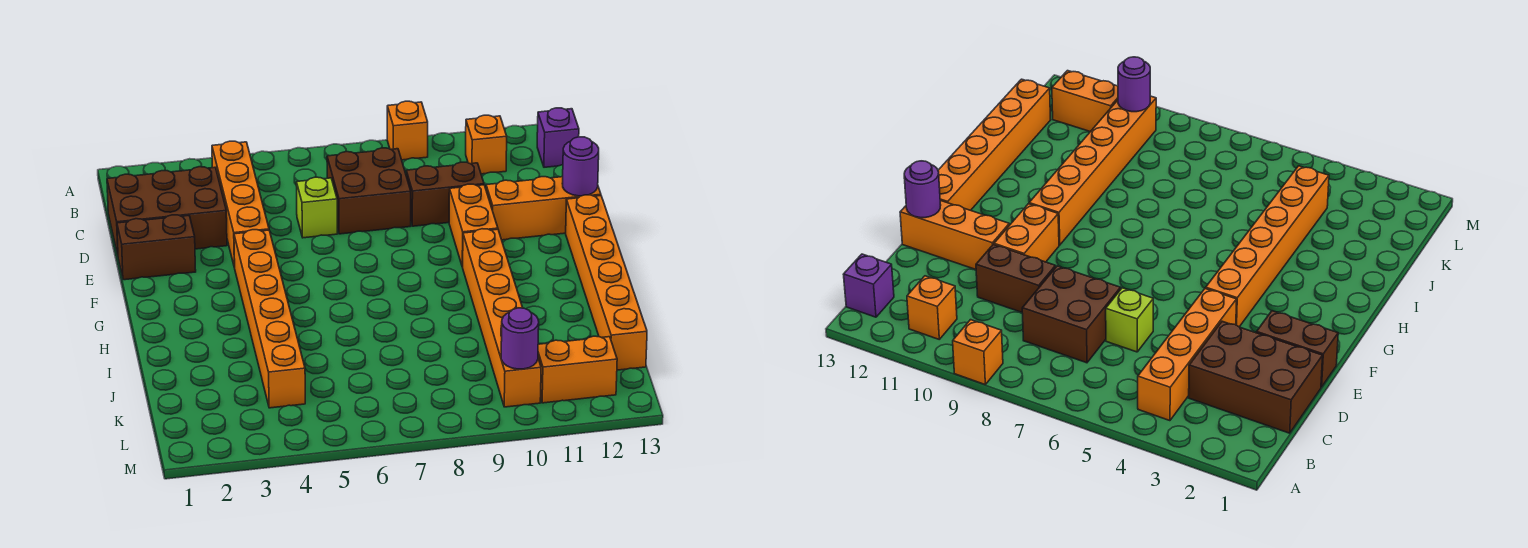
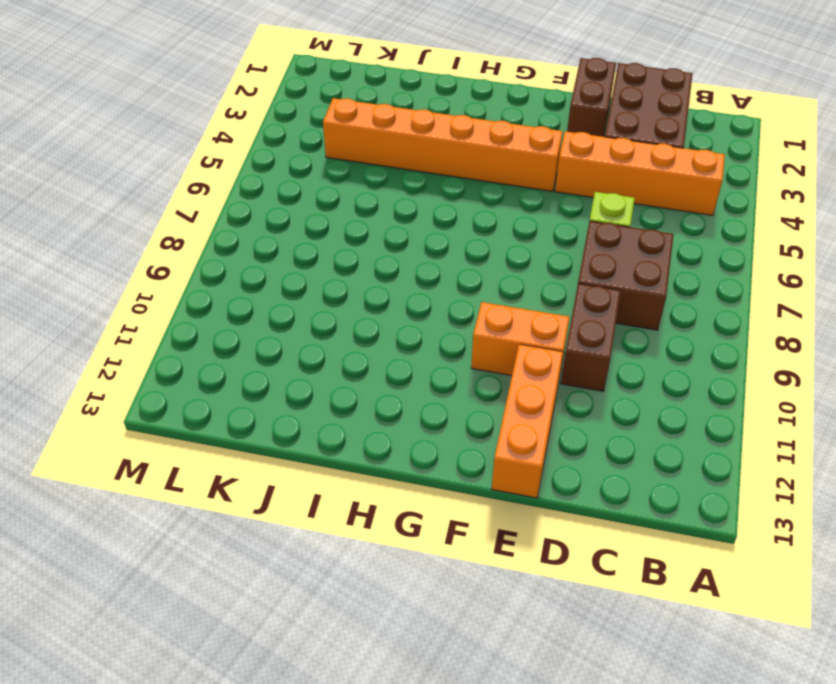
none -> orange 1x1 brick [387,101,428,160]
none -> orange 1x1 brick [466,115,507,174]
none -> purple 1x1 brick [537,108,579,167]

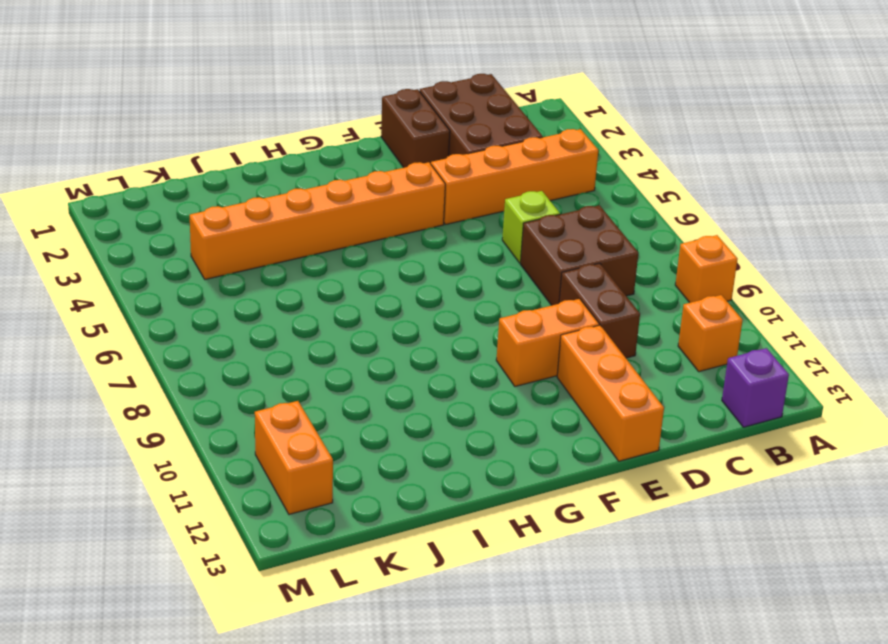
none -> orange 1x6 brick [566,195,647,370]
none -> orange 1x6 brick [463,229,541,407]
none -> purple 1x1 round brick [562,137,599,196]

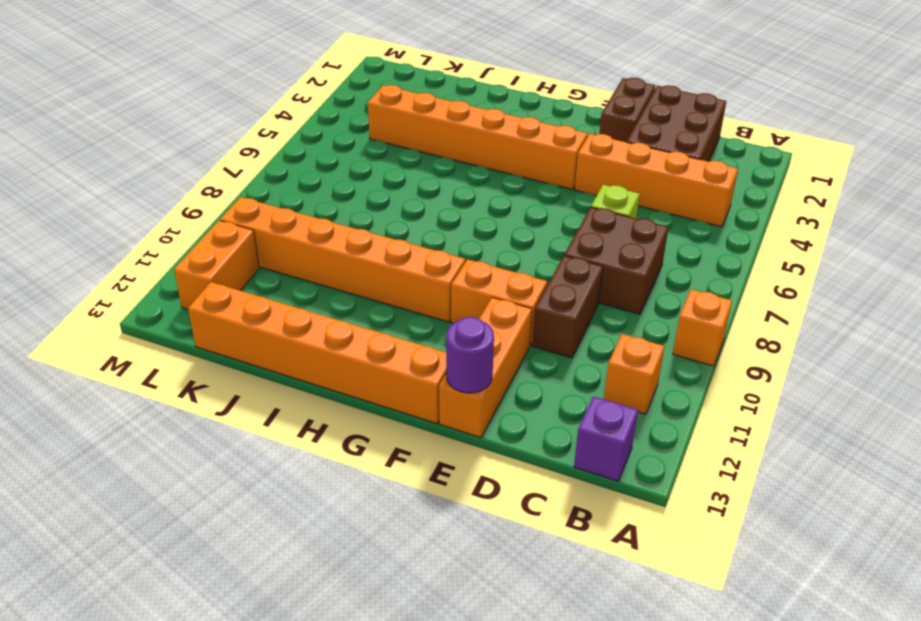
none -> purple 1x1 round brick [501,308,539,369]

